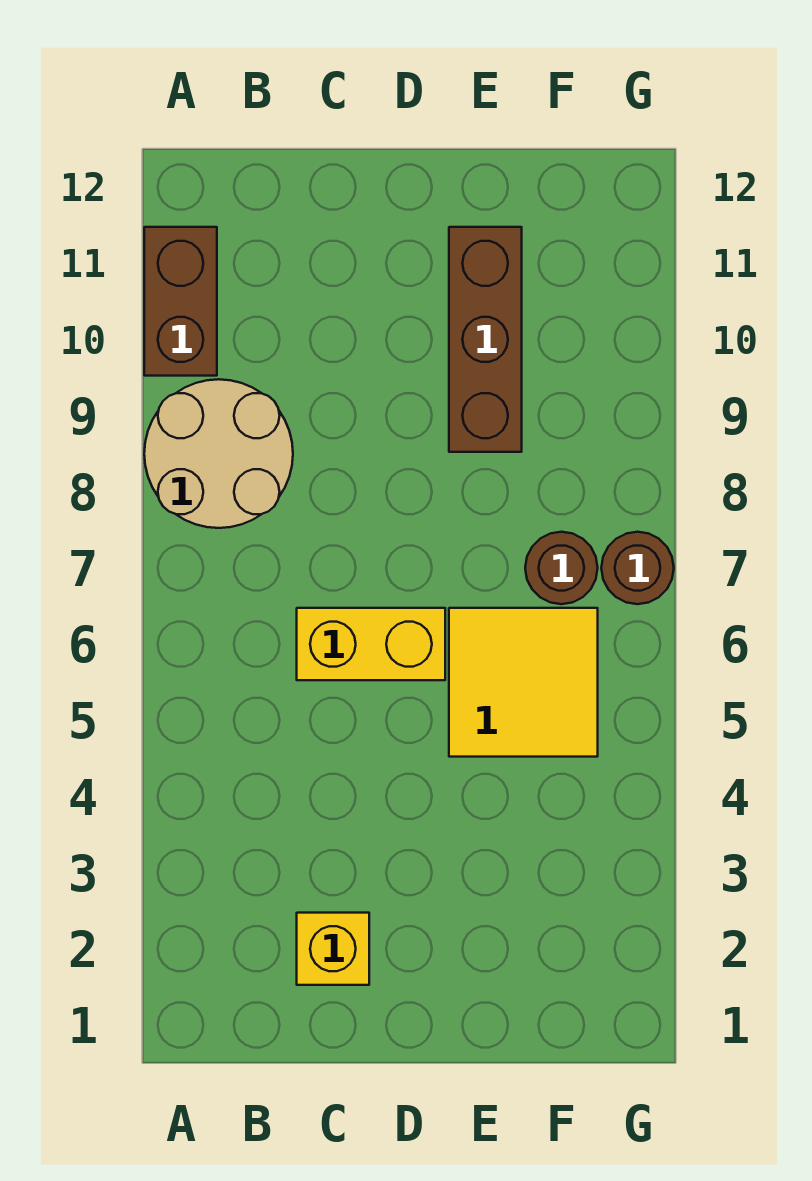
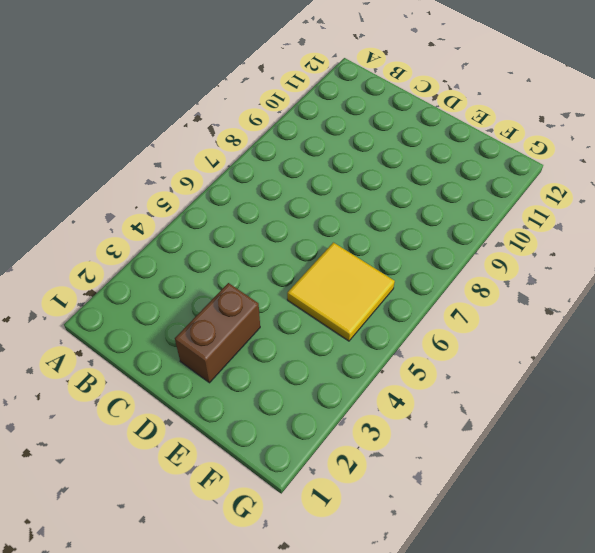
brown 1x2 brick [175,283,260,383] -> brown 1x2 brick moved to [144,227,217,376]
none -> tan 2x2 round brick [144,379,293,528]
none -> yellow 1x1 brick [297,913,369,985]

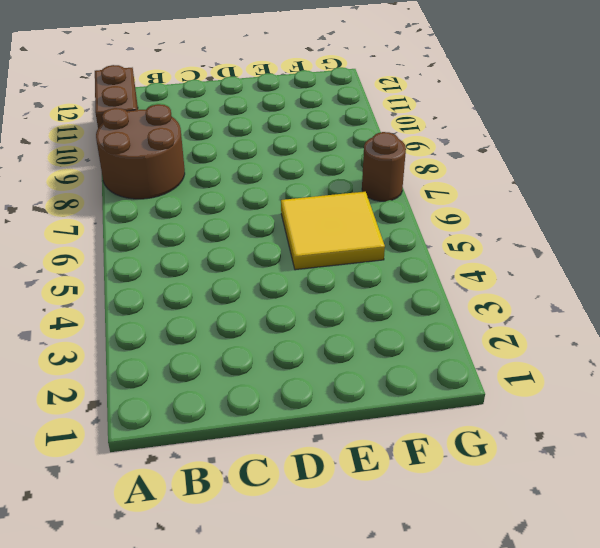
brown 2x2 round brick [96,104,185,199] -> tan 2x2 round brick [144,379,293,528]
none -> yellow 1x1 brick [297,913,369,985]
none -> yellow 1x2 brick [297,608,445,680]

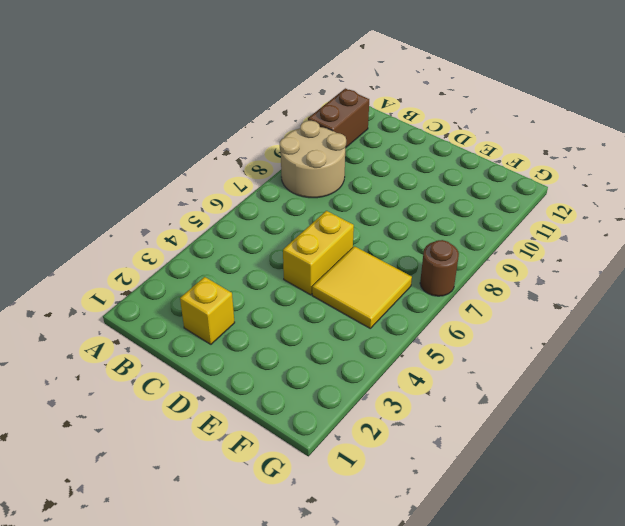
yellow 1x2 brick [283,211,354,295] -> yellow 1x2 brick turned to [297,608,445,680]
none -> brown 1x3 brick [449,227,522,452]
none -> brown 1x1 round brick [525,532,598,604]

